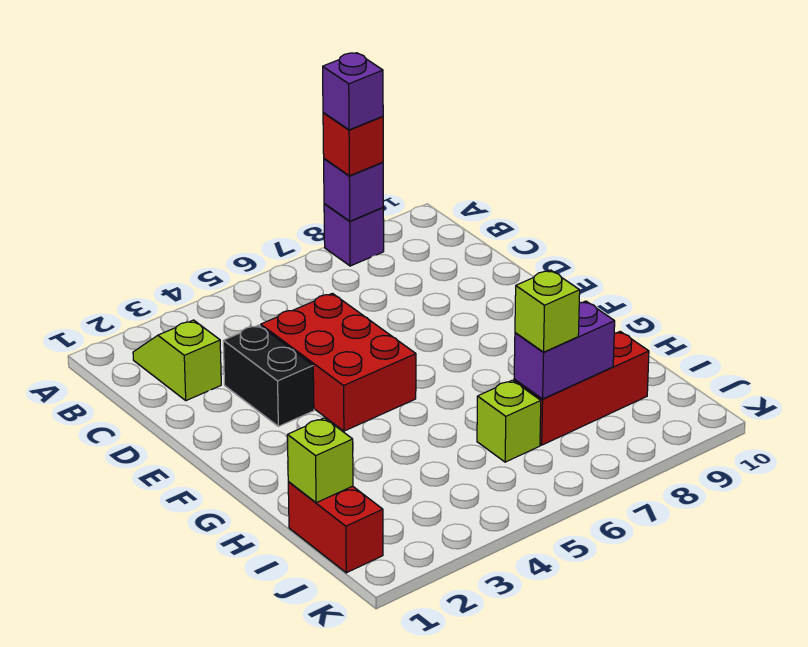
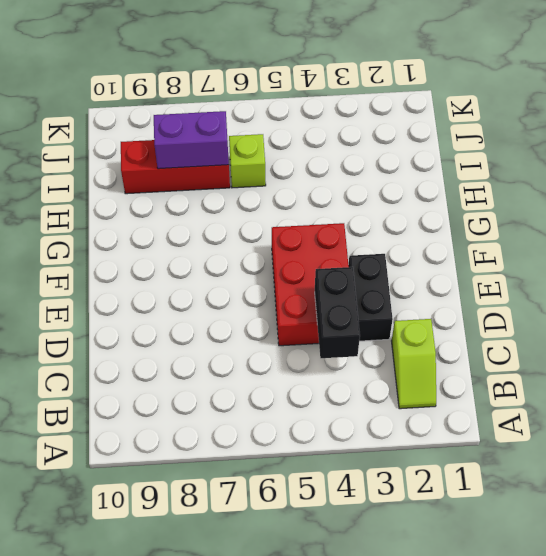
black 1x2 brick [315,267,360,358] -> none
none -> purple 1x1 brick [324,204,384,266]
none -> red 1x2 brick [288,482,383,573]
none -> purple 1x1 brick [324,159,383,221]

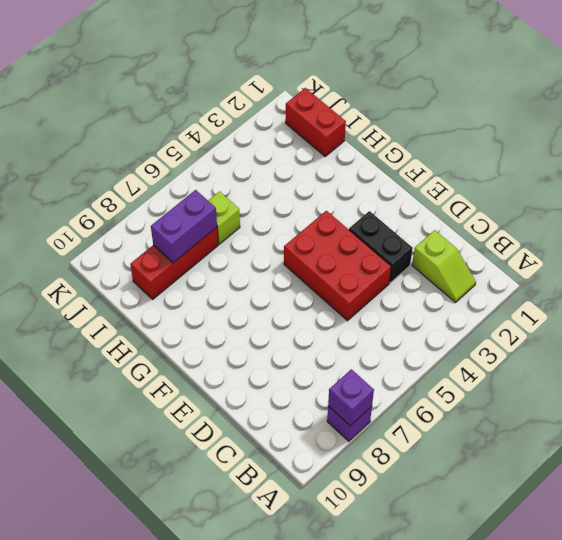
none -> lime 1x1 brick [287,418,353,503]
none -> red 1x1 brick [323,113,383,176]
none -> lime 1x1 brick [515,270,580,352]

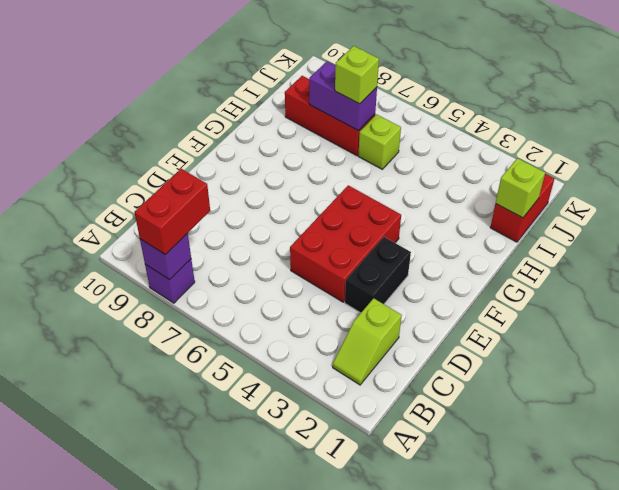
red 1x2 brick [134,169,210,255] -> red 1x1 brick [323,113,383,176]
none -> purple 1x1 brick [323,53,383,130]

